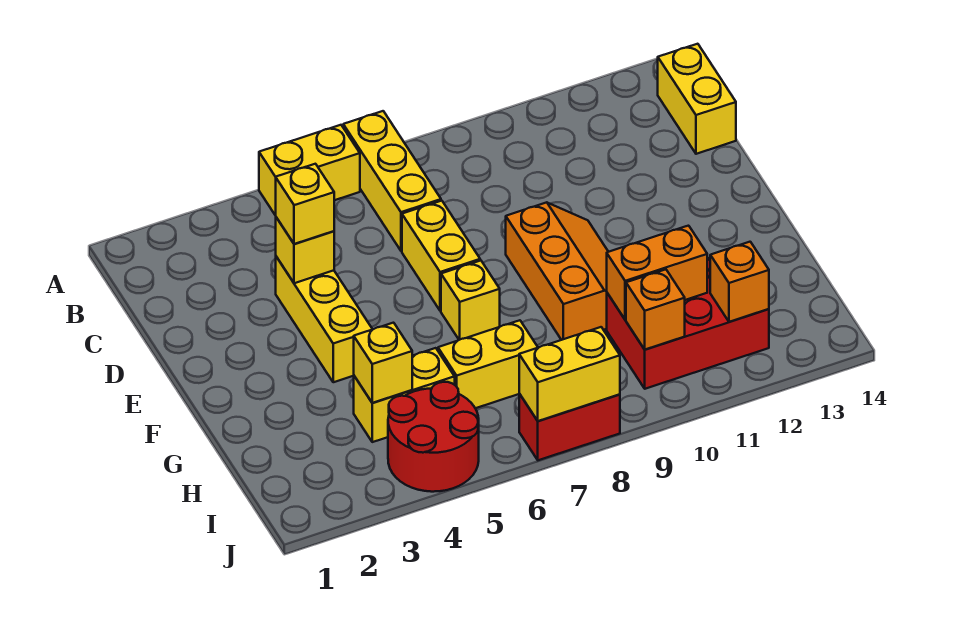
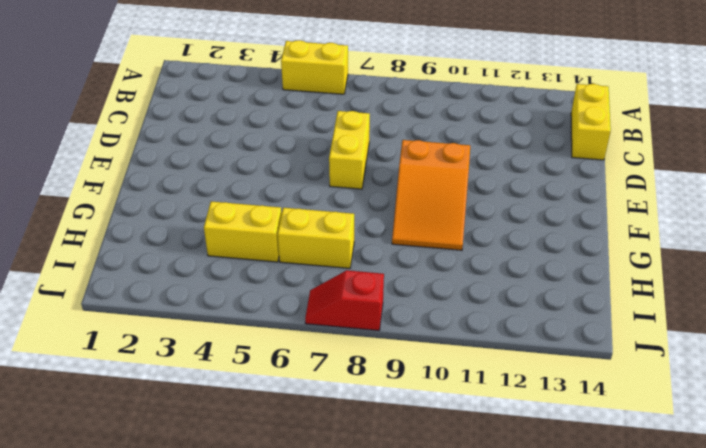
orange 2x3 slope [392,140,470,250] -> orange 2x3 slope turned to [506,202,608,340]
red 1x2 slope [305,270,384,331] -> red 1x2 brick [519,394,620,460]
none -> yellow 1x3 brick [343,111,441,251]
none -> yellow 1x3 brick [276,257,373,382]
none -> yellow 1x1 brick [441,260,500,340]

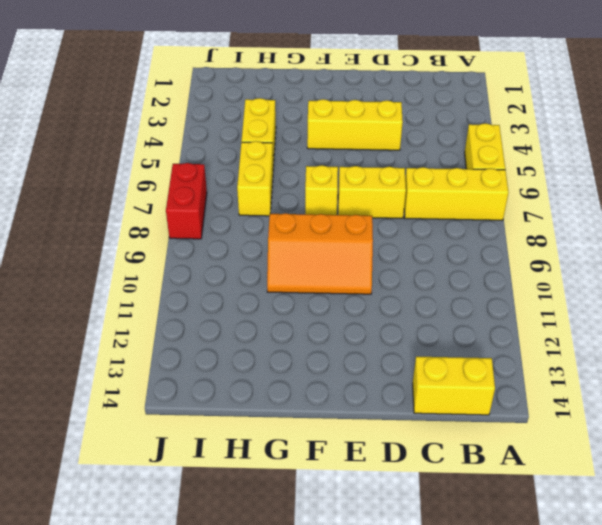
none -> red 2x3 brick [607,258,769,389]
none -> red 2x2 round brick [388,382,479,492]
none -> yellow 1x1 brick [276,217,334,283]

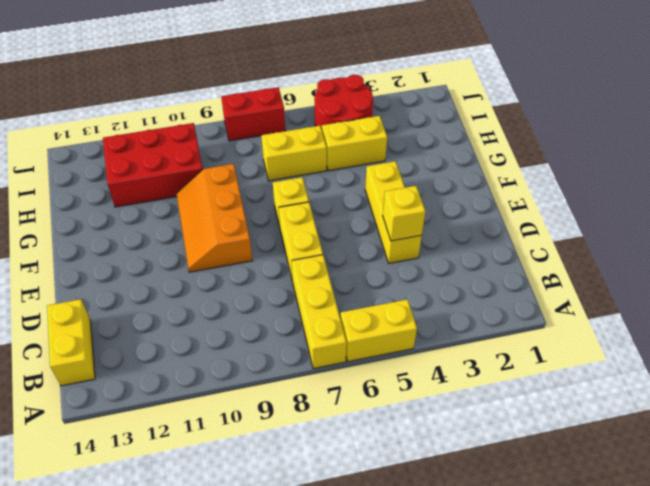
none -> yellow 1x1 brick [354,323,412,403]
none -> orange 1x2 brick [607,226,707,320]
none -> orange 1x1 brick [626,269,685,349]

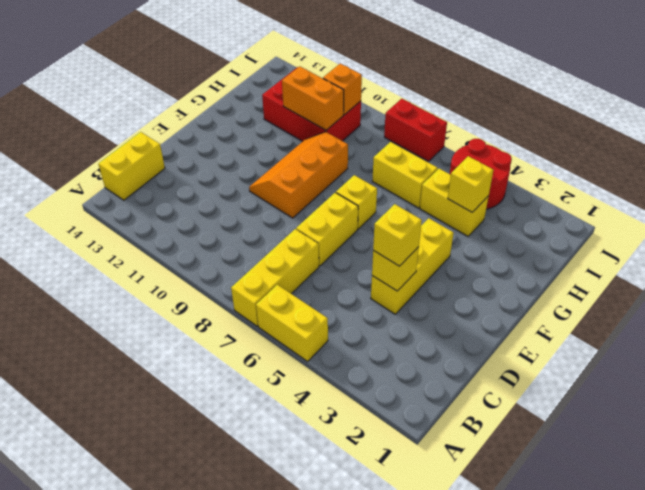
none -> orange 1x1 brick [710,242,769,322]
none -> yellow 1x2 brick [519,327,620,421]

